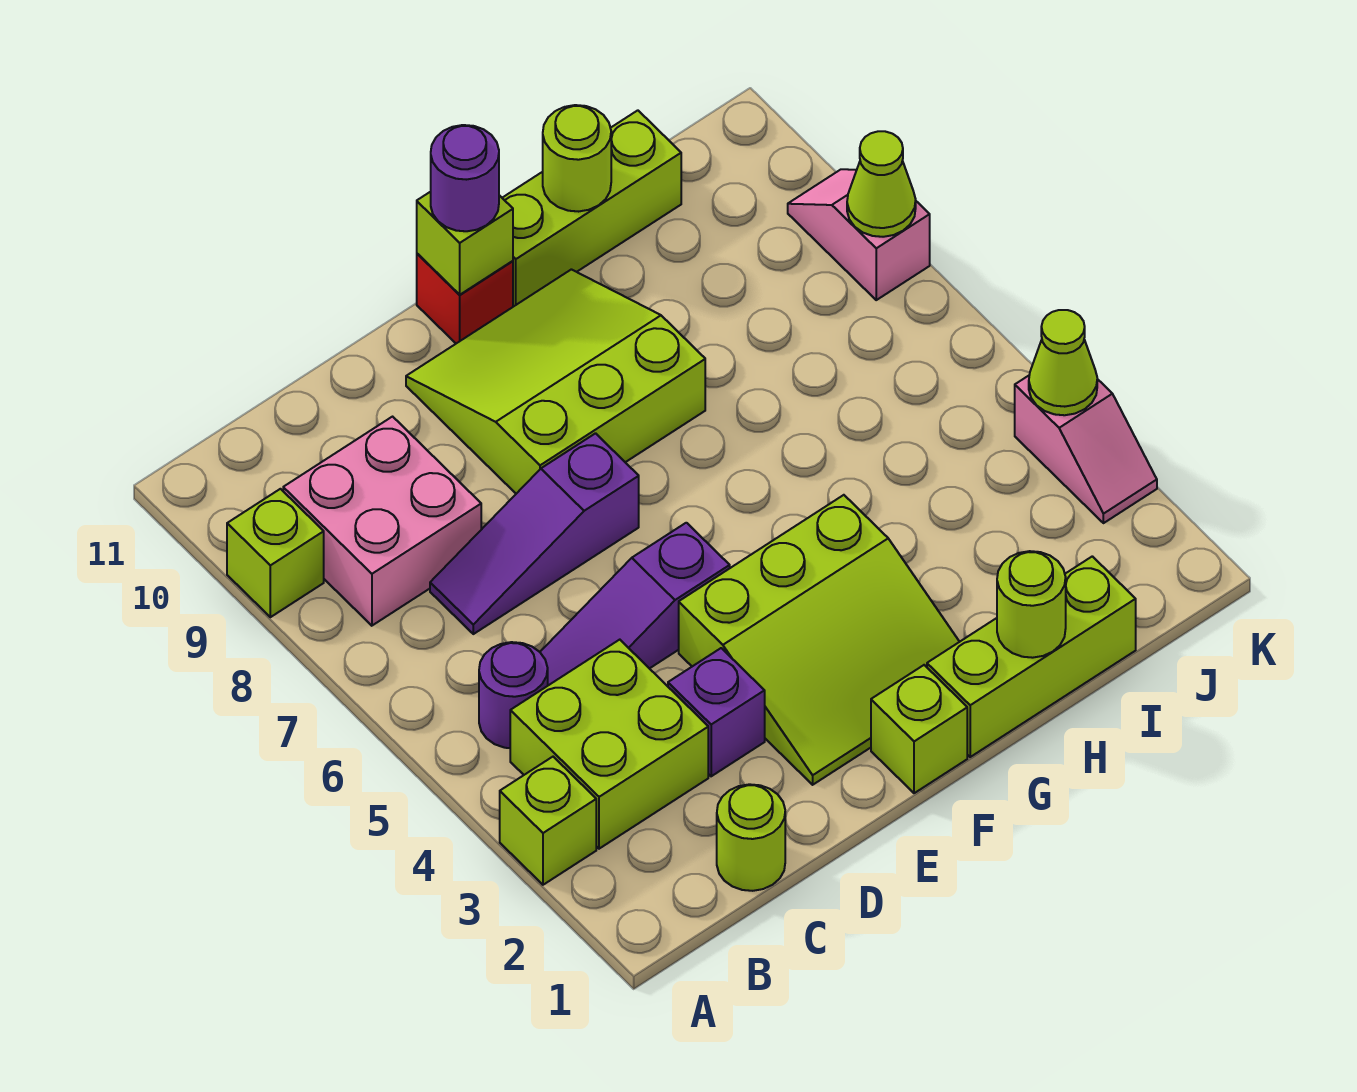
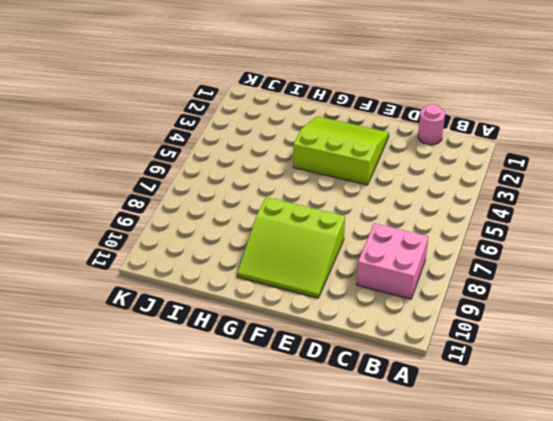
pink 1x1 round brick [418,104,445,145] -> lime 1x1 round brick [717,784,785,891]
none -> lime 1x1 brick [500,757,596,885]
none -> lime 1x1 brick [227,489,324,617]
none -> lime 2x2 brick [510,640,708,849]

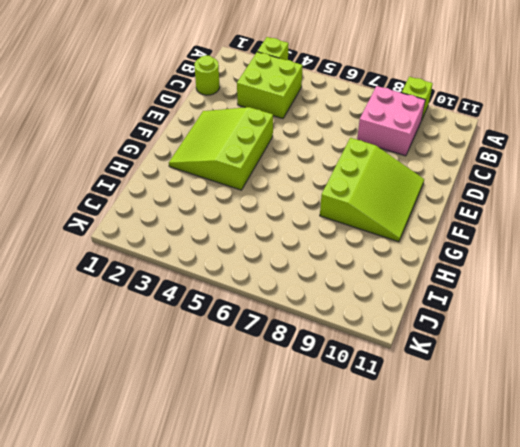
none -> purple 1x1 round brick [479,642,548,748]
none -> purple 1x3 slope [540,523,730,685]
none -> purple 1x3 slope [430,433,639,634]

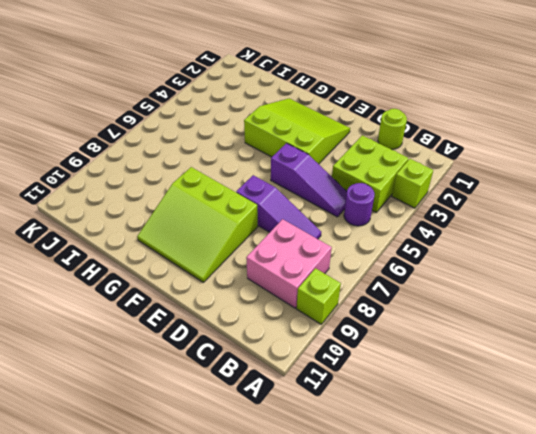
none -> purple 1x1 brick [668,648,765,776]
none -> lime 1x1 brick [871,665,967,793]
none -> red 1x1 brick [417,254,513,343]

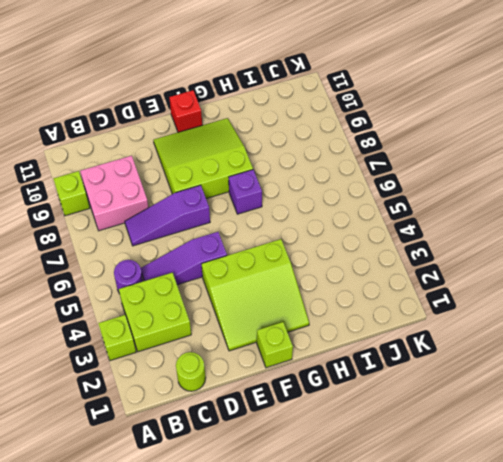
purple 1x1 brick [229,170,262,214] -> purple 1x1 brick moved to [668,648,765,776]
none -> lime 1x3 brick [927,556,1136,757]
none -> lime 1x3 brick [503,110,681,307]
none -> pink 1x2 slope [1015,376,1157,523]

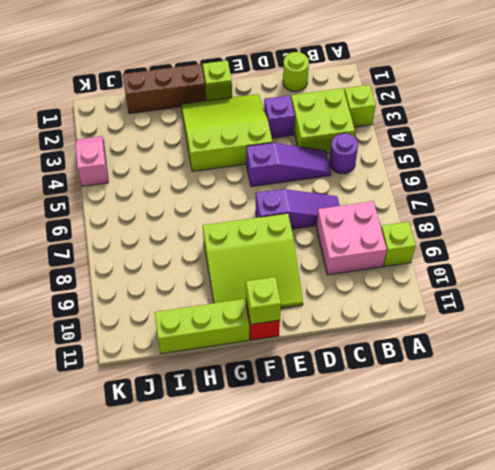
brown 1x3 brick [123,64,206,113] -> lime 1x3 brick [927,556,1136,757]
none -> pink 1x2 slope [788,169,930,300]
none -> lime 1x1 round brick [997,551,1066,658]
none -> lime 1x1 round brick [543,105,611,212]

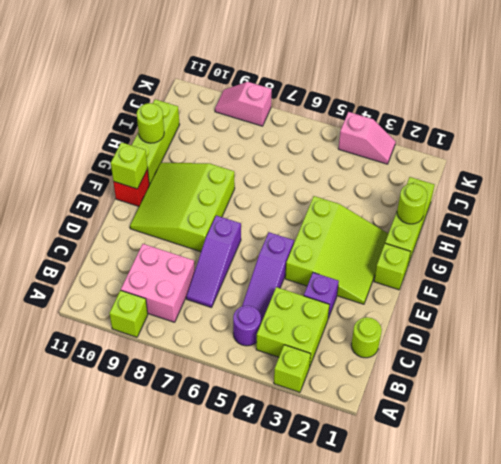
none -> lime 1x1 cone [1029,310,1097,415]
none -> lime 1x1 cone [847,131,916,237]
none -> purple 1x1 round brick [431,125,499,231]

